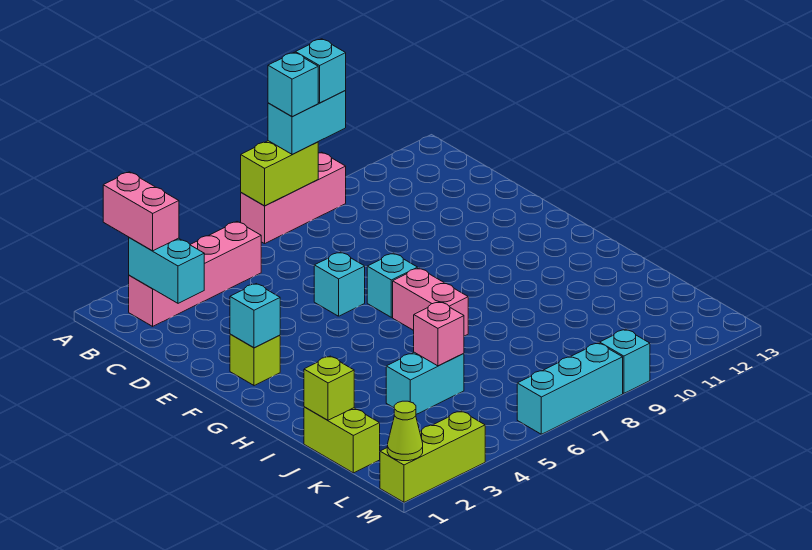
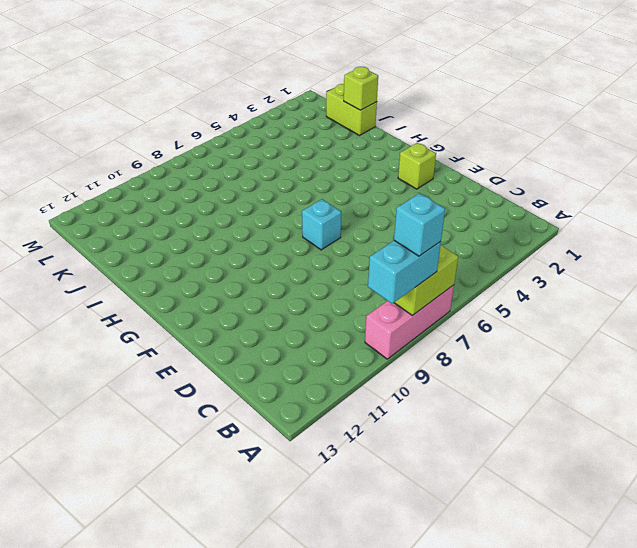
none -> pink 1x4 brick [129,222,261,326]
none -> cyan 1x1 brick [314,252,365,316]
none -> pink 1x2 brick [393,268,468,336]

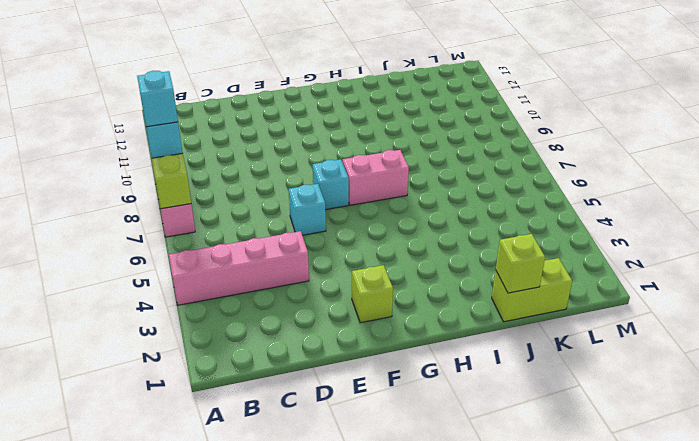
pink 1x4 brick [169,231,309,305] -> pink 1x4 brick turned to [129,222,261,326]
none -> cyan 1x2 brick [386,352,464,414]
none -> lime 1x3 brick [380,411,485,502]
none -> cyan 1x3 brick [517,343,623,434]

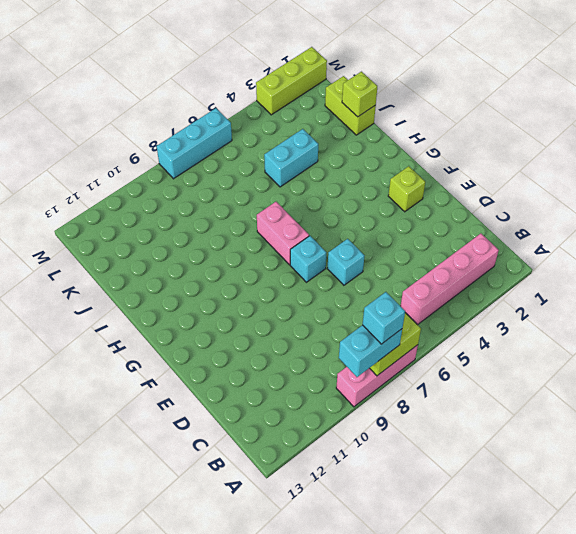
none -> cyan 1x1 brick [600,329,650,393]
none -> cyan 1x2 brick [129,238,204,303]
none -> cyan 1x1 brick [230,284,280,348]

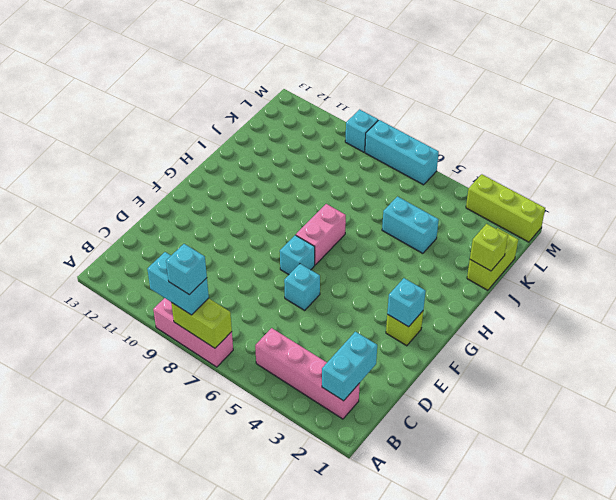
none -> pink 1x1 brick [414,302,464,366]
none -> lime 1x1 cone [387,401,423,461]
none -> pink 1x2 brick [103,172,179,251]

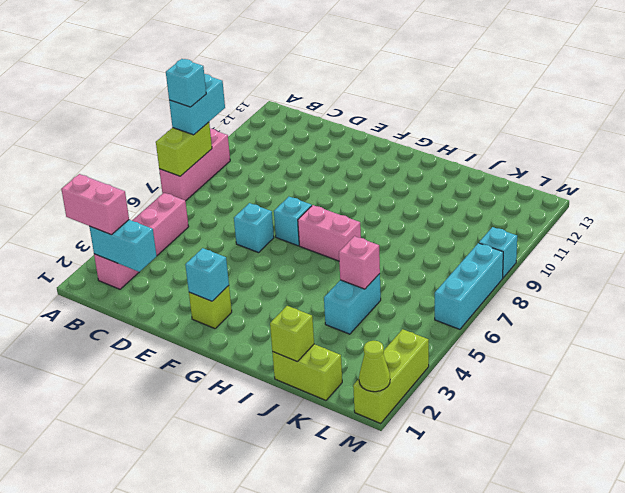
none -> cyan 1x1 brick [295,39,346,103]

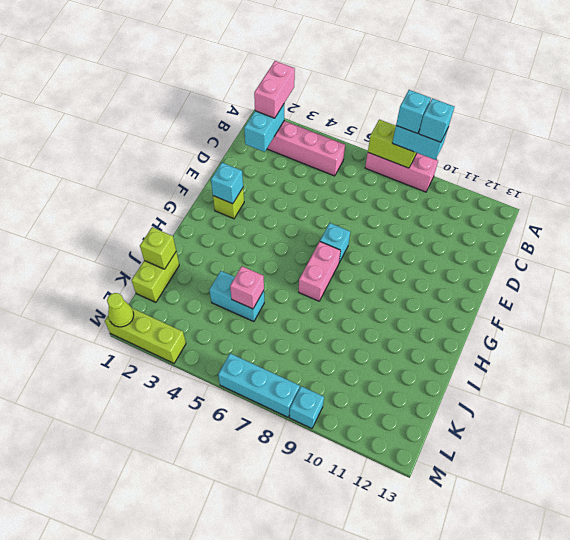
none -> cyan 1x1 brick [314,252,365,316]

